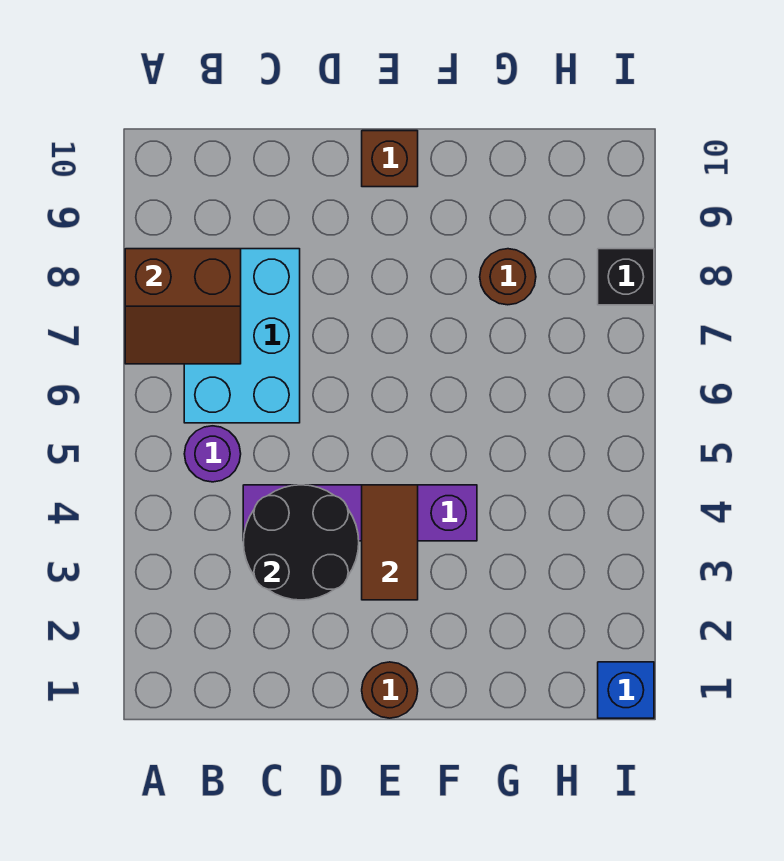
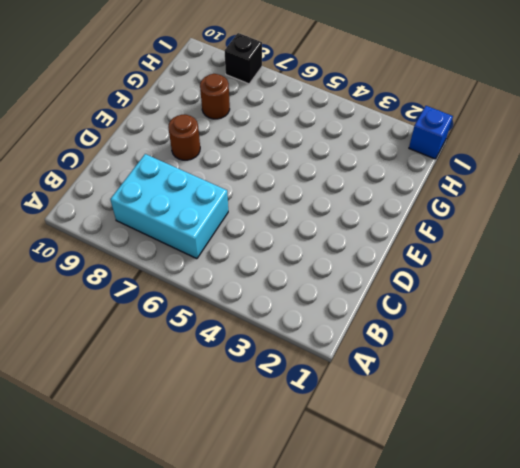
brown 1x1 round brick [168,115,200,160] -> brown 1x1 round brick moved to [362,662,418,718]
none -> purple 1x1 round brick [184,426,241,482]
none -> purple 1x4 brick [243,485,477,541]

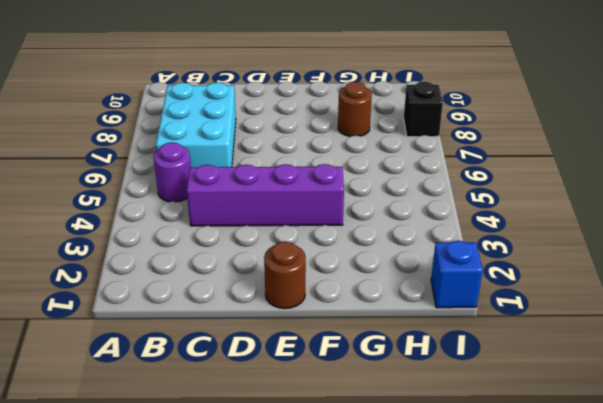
none -> brown 1x1 brick [362,131,418,187]
none -> brown 2x2 slope [125,249,241,364]

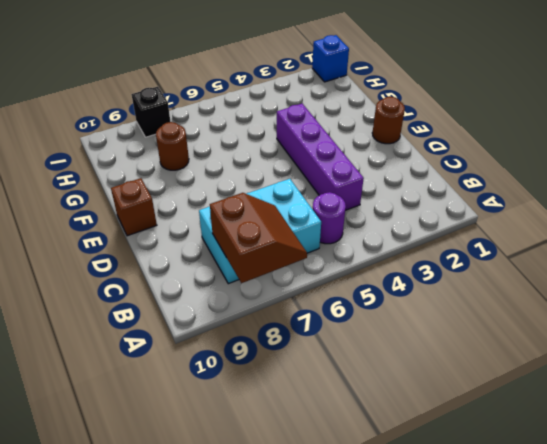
none -> black 2x2 round brick [244,485,359,600]
none -> brown 1x2 tile [362,485,418,600]

